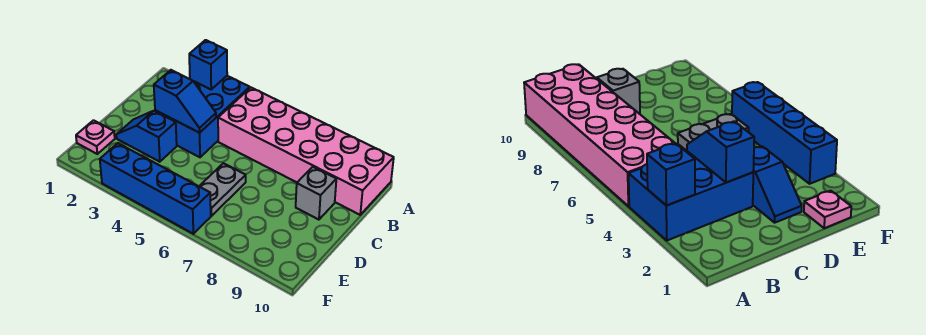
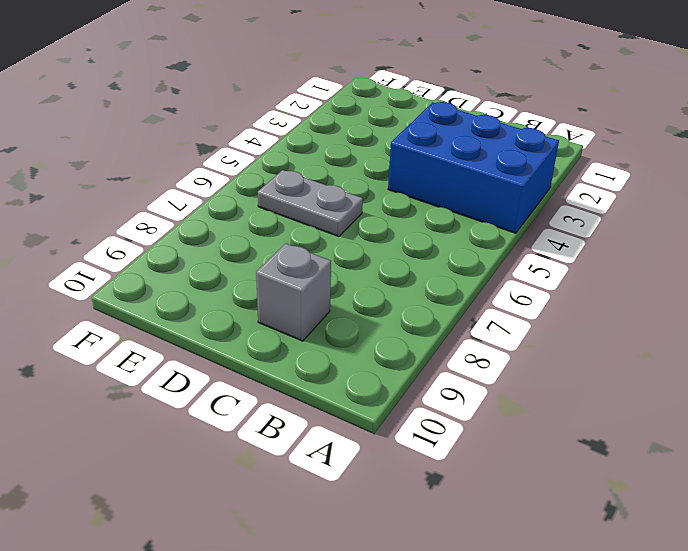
none -> pink 2x6 brick [218,88,394,215]
none -> blue 1x2 slope [116,111,177,162]

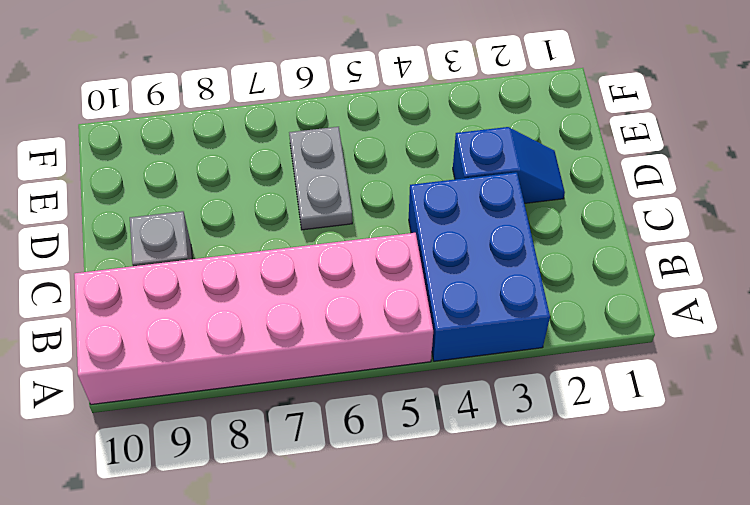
none -> pink 1x1 plate [76,120,115,154]
none -> blue 1x4 brick [100,143,211,234]

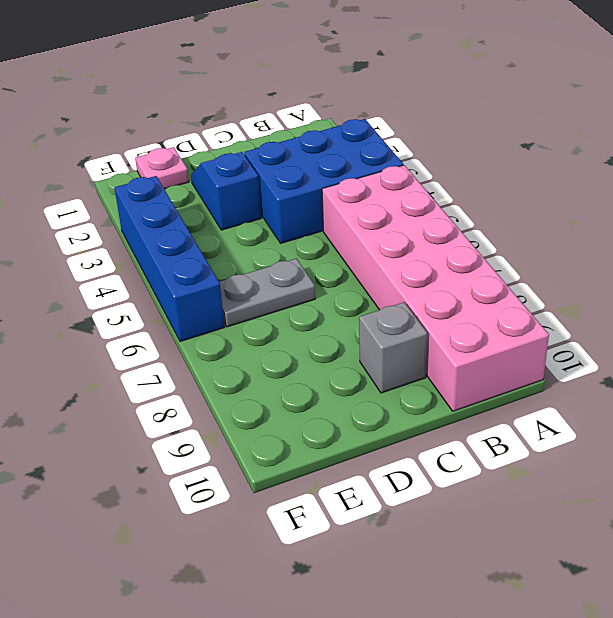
none -> blue 1x1 brick [189,40,227,89]
none -> blue 1x2 slope [154,70,216,133]

